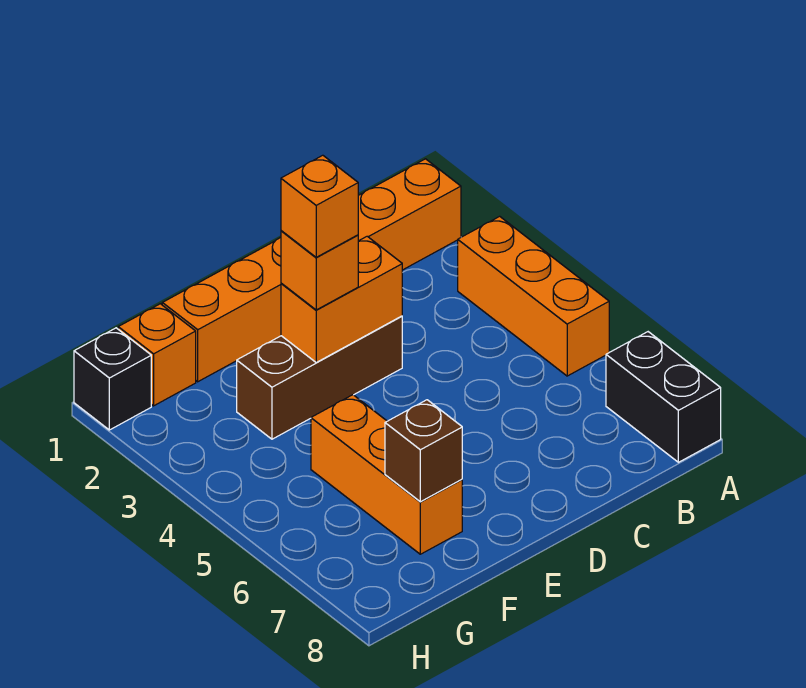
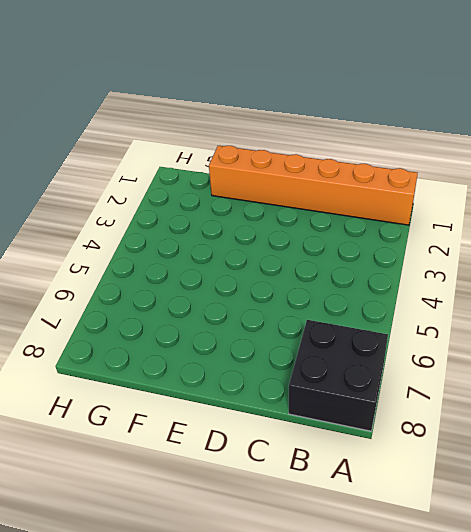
black 2x2 brick [289,320,388,431] -> black 1x2 brick [606,332,721,462]
none -> orange 1x3 brick [458,216,609,376]
none -> brown 1x3 brick [237,316,402,439]

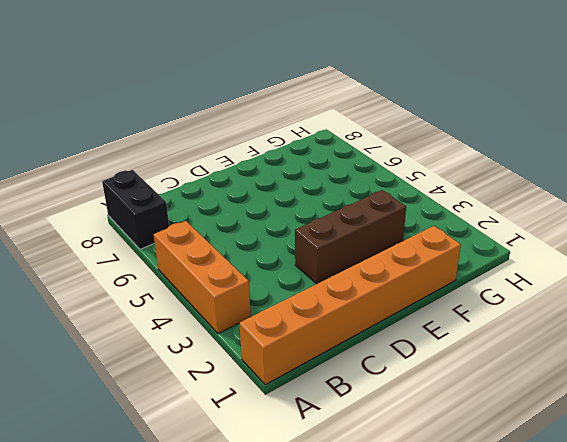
none -> orange 1x3 brick [311,395,462,554]
none -> orange 1x1 brick [118,304,196,406]

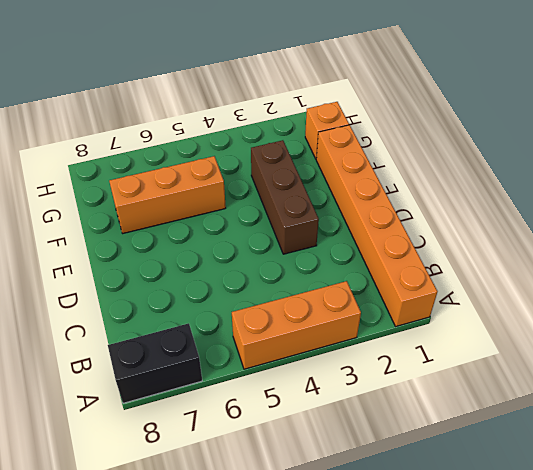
none -> black 1x1 brick [74,328,151,430]
none -> orange 1x2 brick [281,236,402,362]

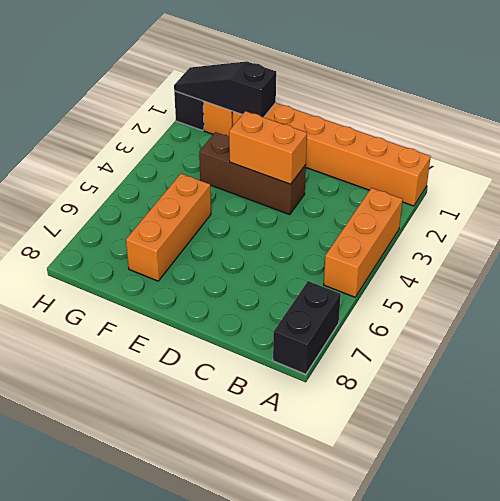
black 1x3 slope [174,61,276,117] -> none
none -> brown 1x1 brick [385,400,462,502]
none -> orange 1x1 brick [281,231,358,310]

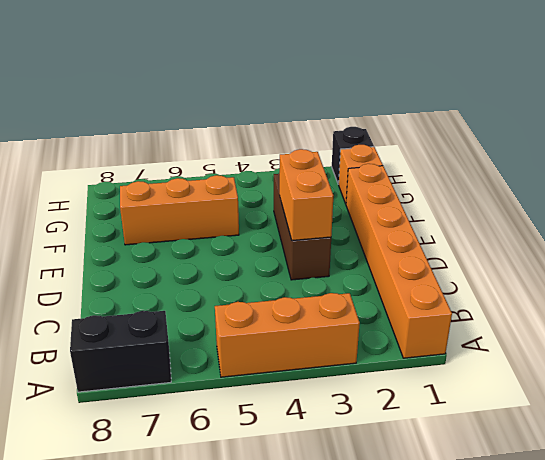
none -> brown 1x1 brick [385,400,462,502]
none -> orange 1x1 brick [281,231,358,310]

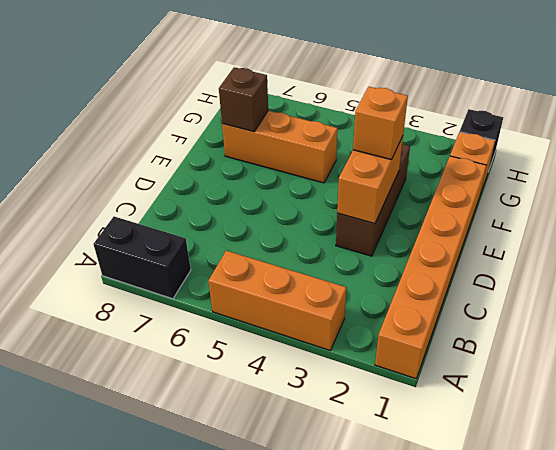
none -> orange 1x1 brick [281,155,358,257]

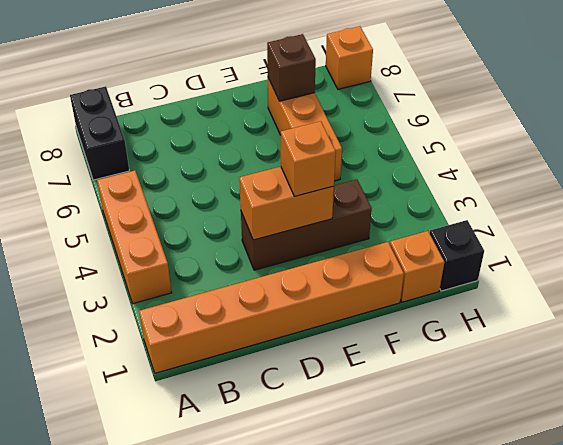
orange 1x1 brick [326,26,373,89] -> orange 1x1 brick moved to [281,155,358,257]

